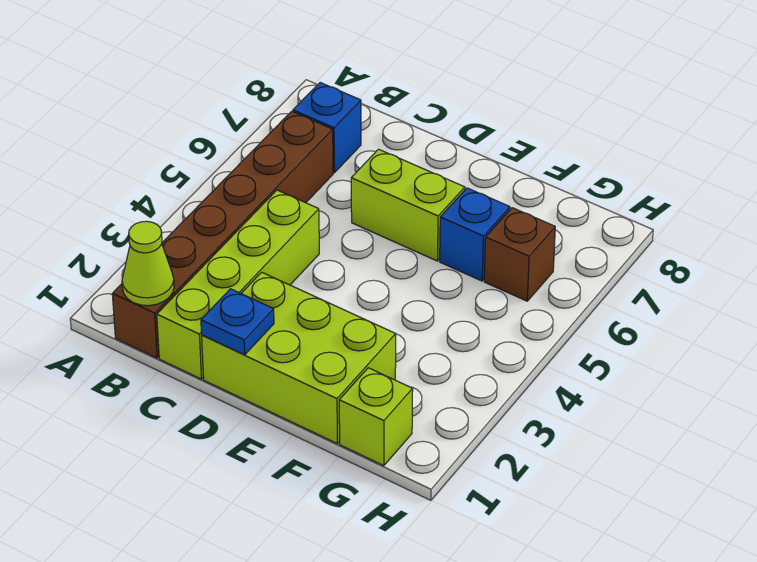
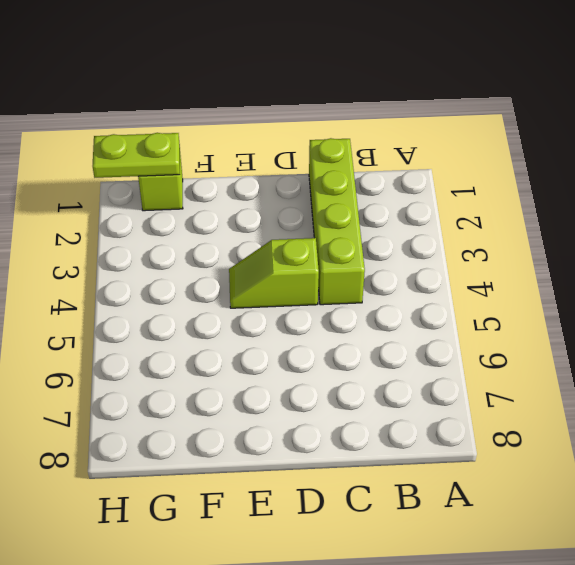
lime 1x2 slope [229,238,319,308] -> none
lime 1x2 plate [93,133,180,178] -> none
none -> brown 1x6 brick [112,111,333,358]
none -> blue 1x1 brick [293,83,361,173]

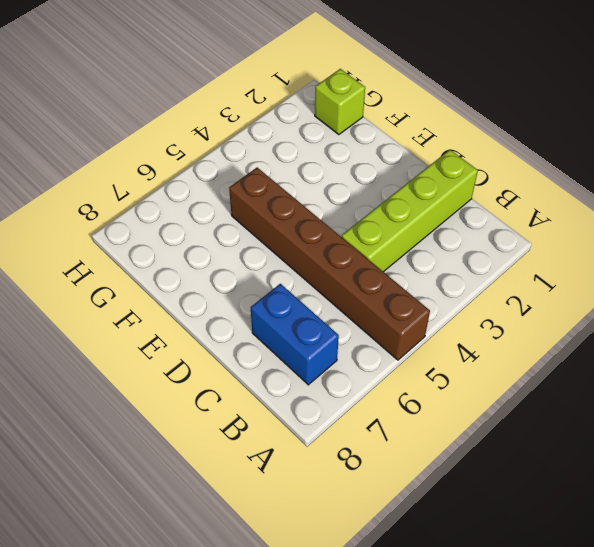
brown 1x6 brick [229,168,430,360] -> brown 1x6 brick turned to [112,111,333,358]
blue 1x2 brick [251,284,339,385] -> blue 1x1 brick [293,83,361,173]
none -> lime 2x3 brick [202,272,396,444]
none -> lime 1x2 brick [351,149,465,261]

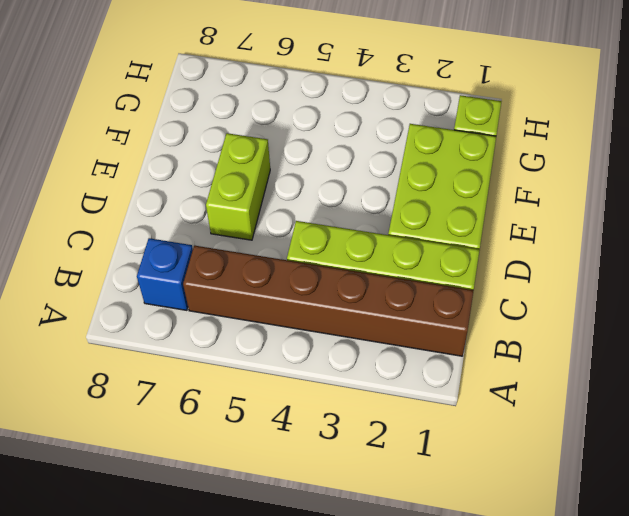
none -> blue 1x1 brick [440,188,510,281]
none -> brown 1x1 brick [484,208,555,301]

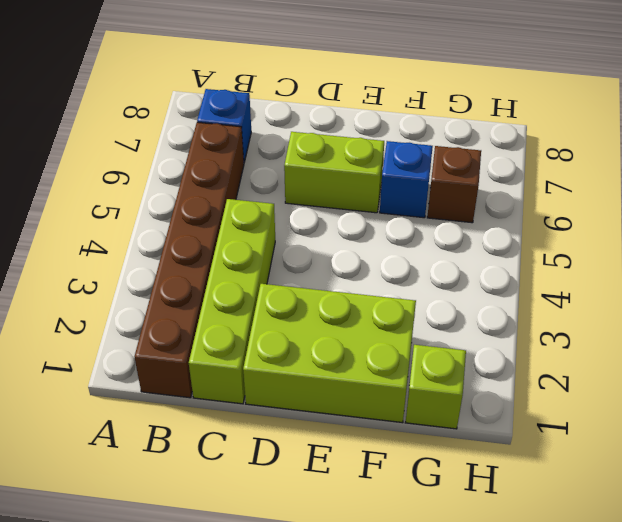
none -> lime 1x1 cone [122,221,174,306]
none -> blue 1x1 plate [201,289,274,355]

